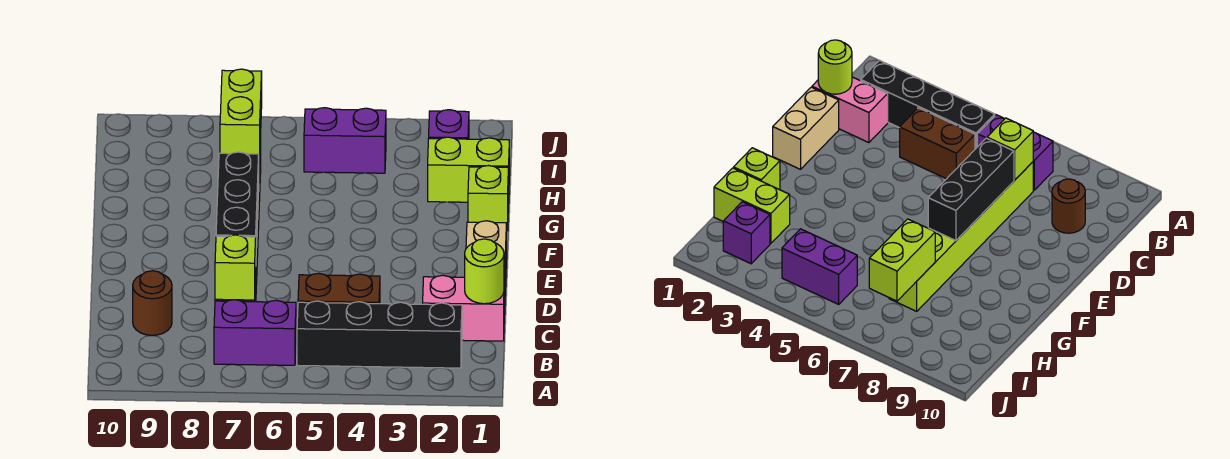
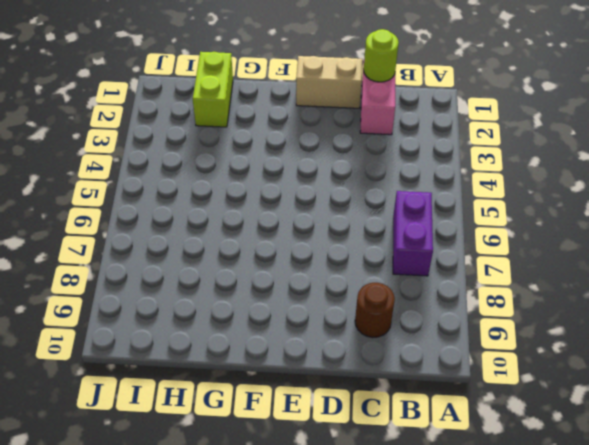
none -> black 1x4 brick [297,301,462,368]
none -> brown 1x2 brick [298,273,380,304]
none -> lime 1x6 brick [889,162,1033,311]

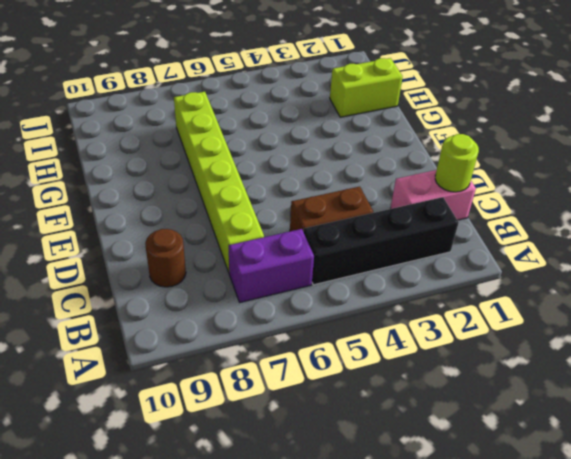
none -> tan 1x2 brick [466,221,506,287]
none -> lime 1x1 brick [468,166,508,231]
none -> purple 1x1 brick [429,110,469,139]

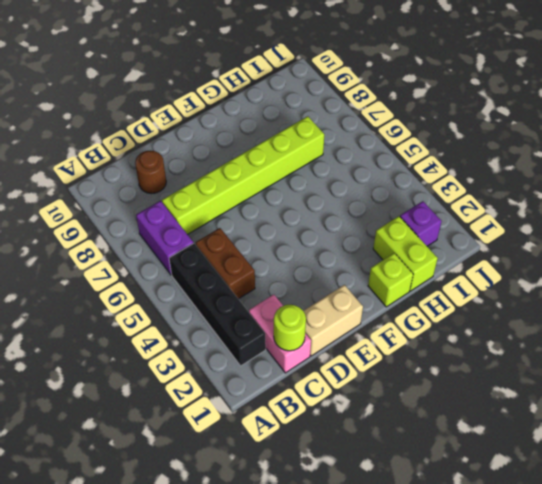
none -> purple 1x2 brick [304,108,386,173]
none -> lime 1x1 brick [215,235,256,300]
none -> black 1x3 brick [216,152,259,248]

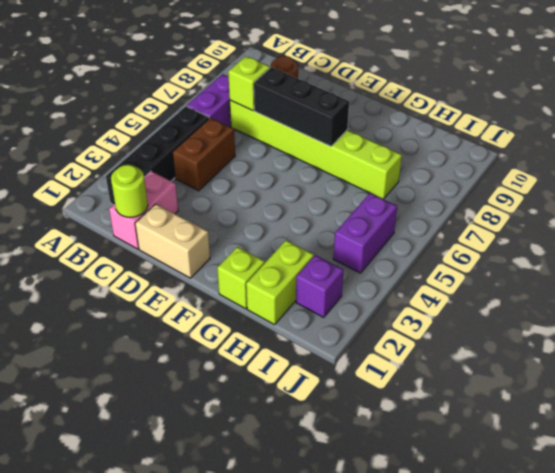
none -> lime 1x2 brick [220,69,262,162]

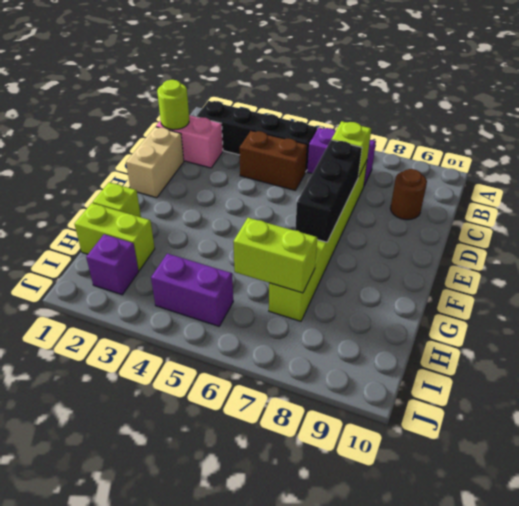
lime 1x2 brick [233,218,317,293] -> lime 1x2 brick turned to [220,69,262,162]

